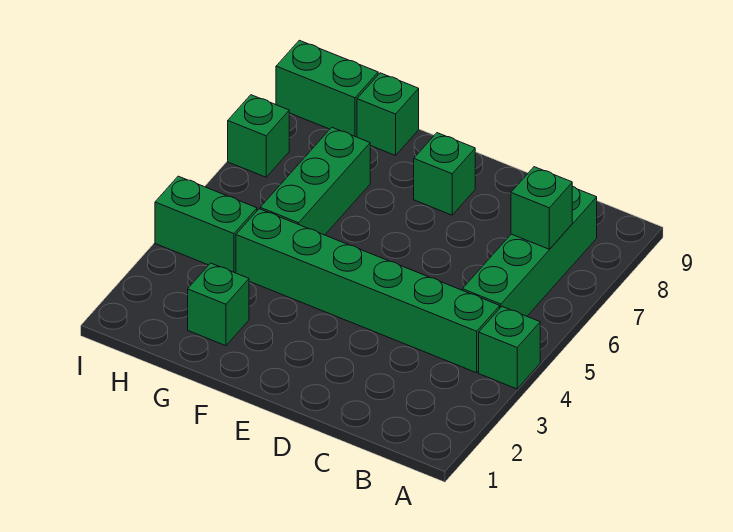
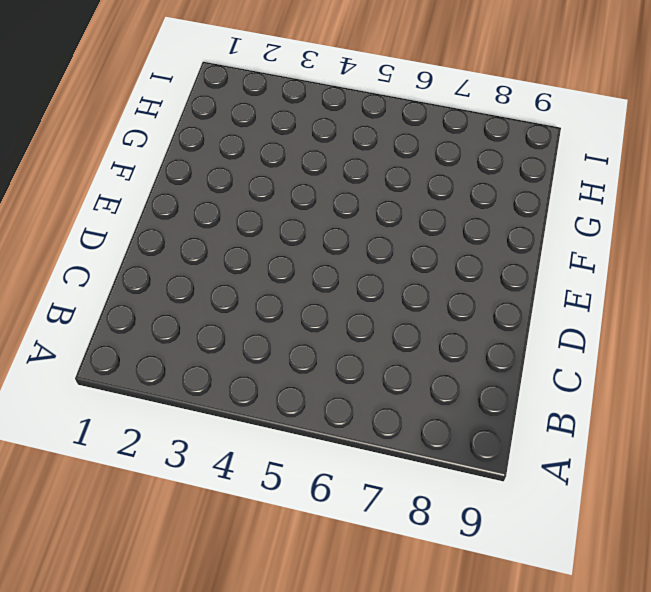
none -> green 1x1 brick [479,307,540,389]
none -> green 1x6 brick [236,209,500,373]

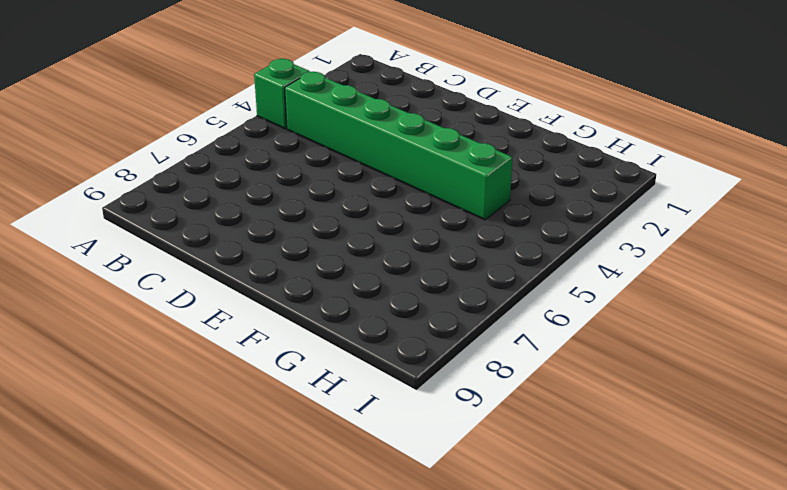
none -> green 1x4 brick [462,186,597,316]
none -> green 1x1 brick [414,133,475,215]

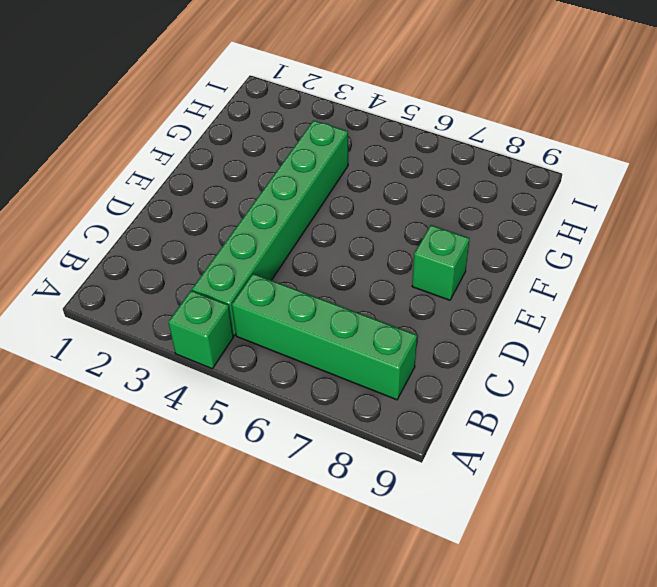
none -> green 1x1 brick [188,263,249,346]
none -> green 1x3 brick [260,127,370,235]

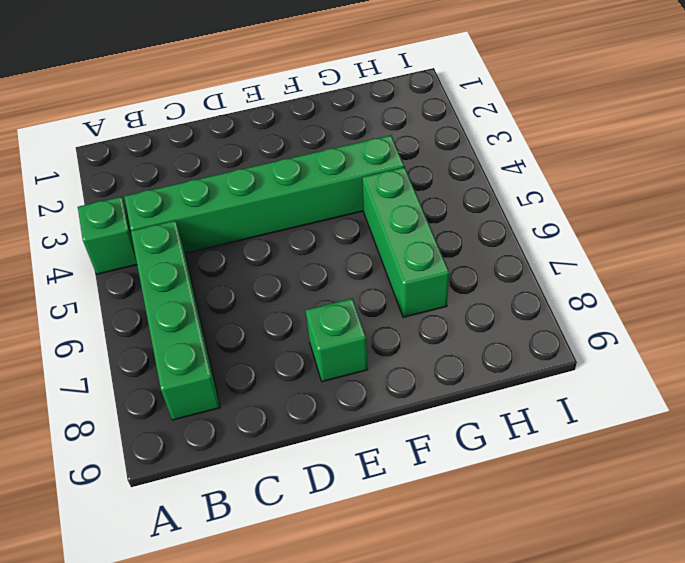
none -> green 1x1 brick [188,263,249,346]
none -> green 1x1 brick [357,73,419,156]

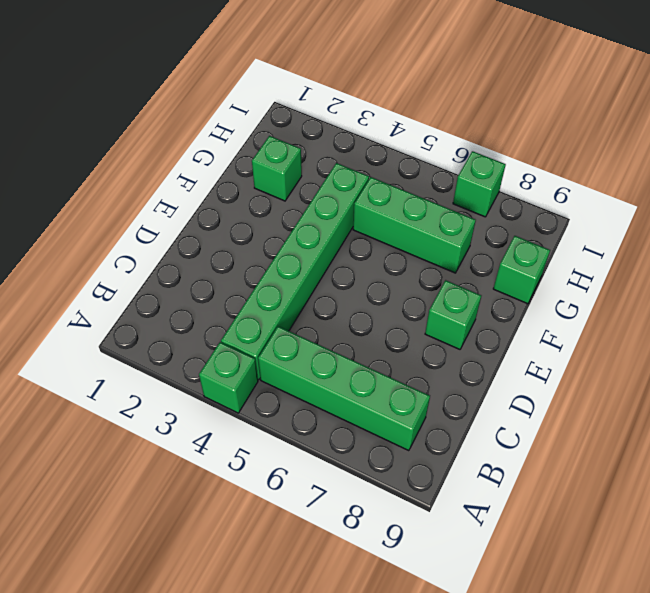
none -> green 1x2 brick [155,176,257,273]
none -> green 1x2 brick [276,40,378,137]

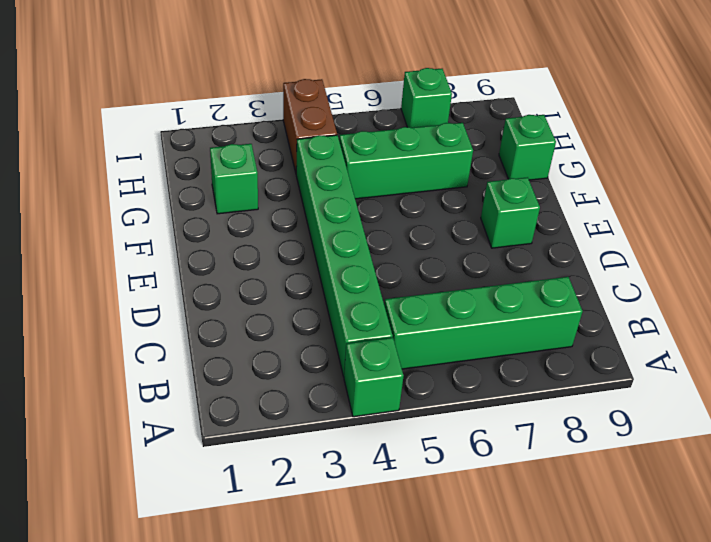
brown 1x2 brick [283,79,337,172] -> green 1x2 brick [155,176,257,273]
none -> green 1x2 brick [276,40,378,137]
none -> green 1x1 brick [511,167,572,249]

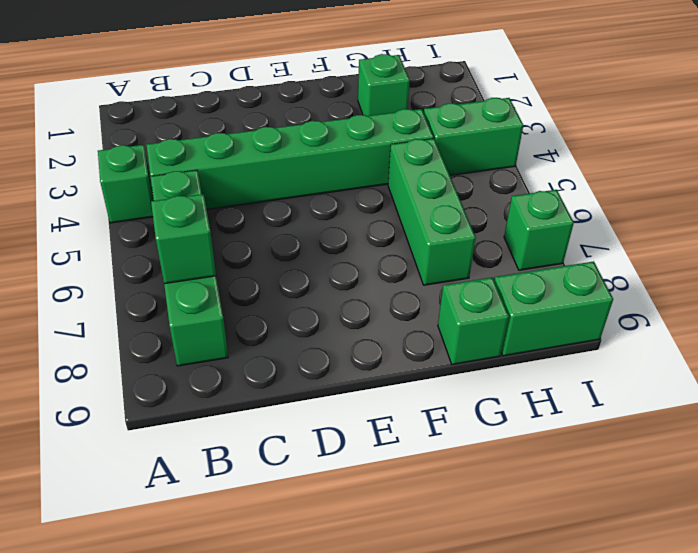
none -> green 1x1 brick [414,133,475,215]

